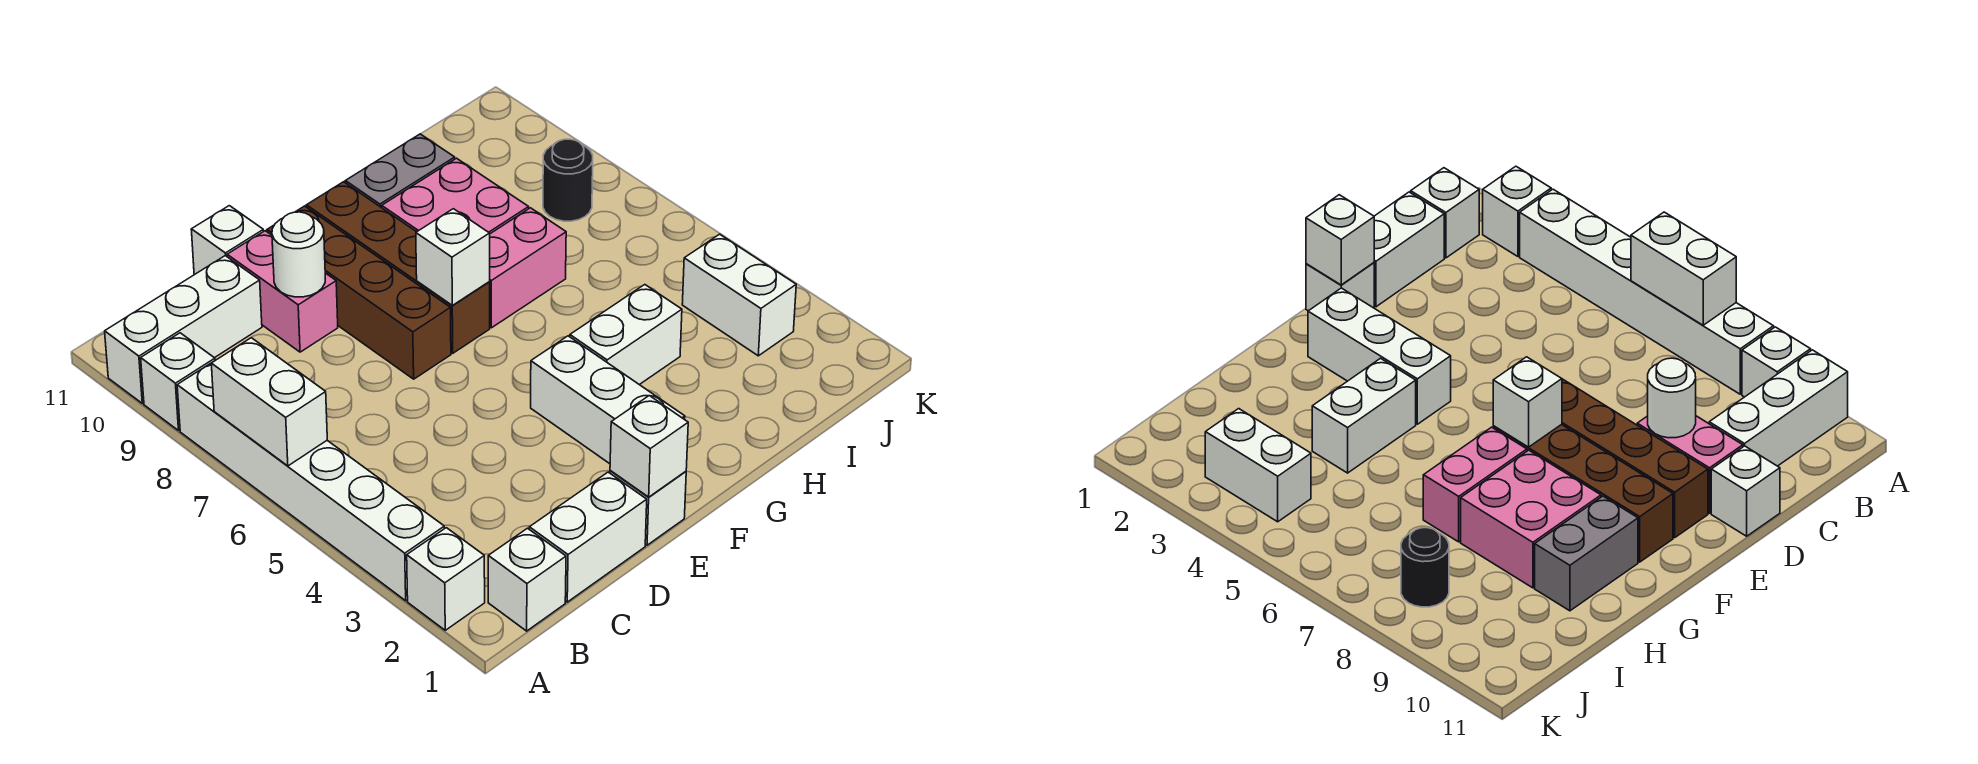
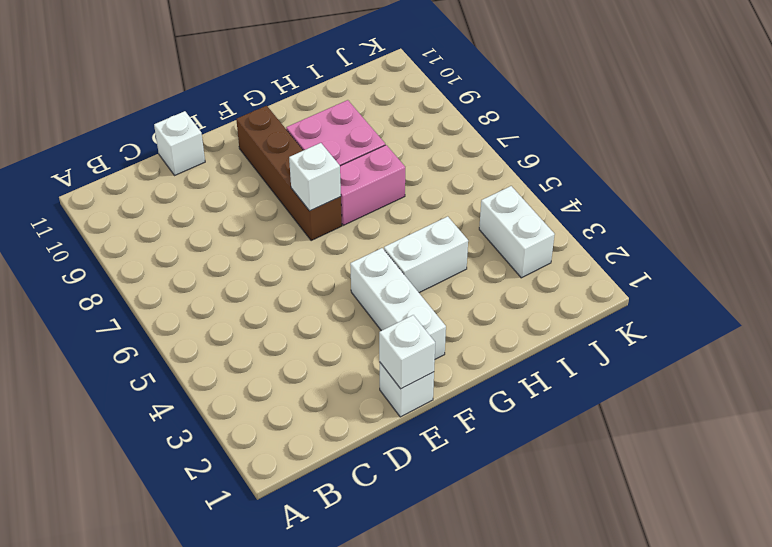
none -> white 1x1 brick [407,528,485,630]
none -> white 1x6 brick [177,363,444,601]
none -> white 1x1 brick [141,333,215,431]

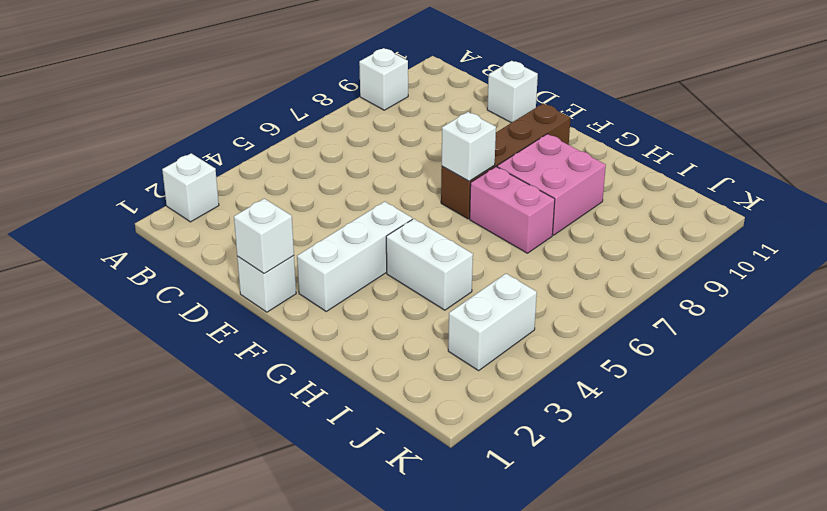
none -> white 1x6 brick [177,363,444,601]
none -> white 1x3 brick [105,256,262,403]
none -> white 1x1 brick [488,528,566,631]

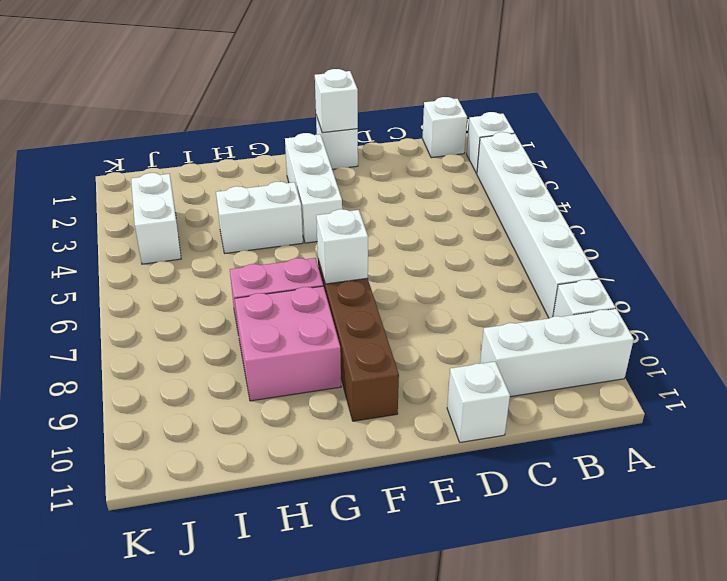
none -> white 1x2 brick [529,472,647,602]
none -> pink 1x2 brick [227,231,338,352]
none -> brown 1x4 brick [267,206,451,379]

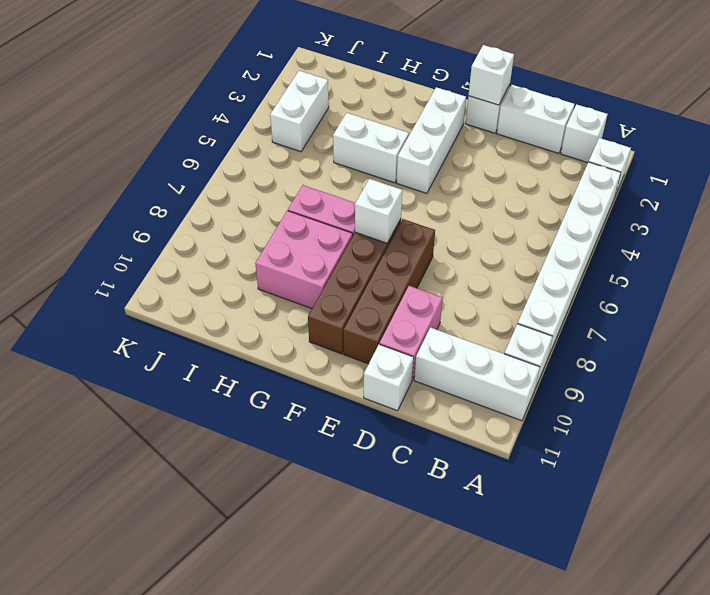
none -> grey 1x2 brick [345,134,455,208]
none -> black 1x1 round brick [543,139,593,221]
none -> white 1x2 brick [211,338,327,466]

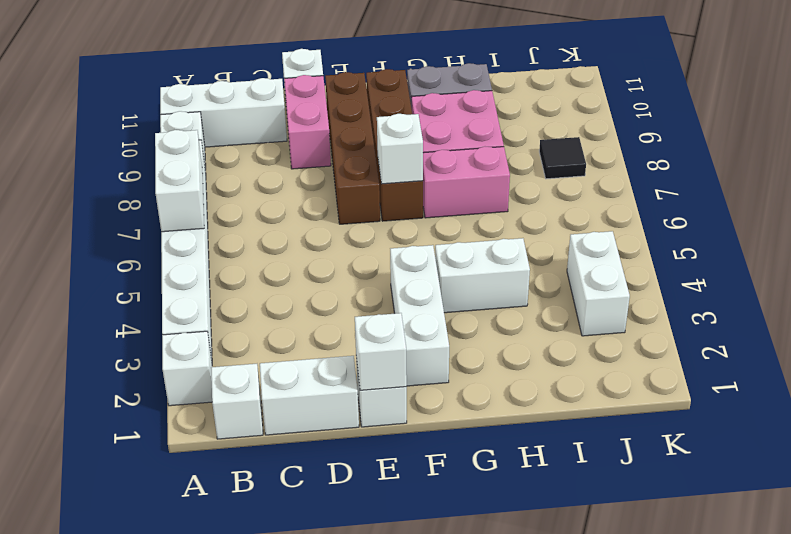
black 1x1 tile [539,137,586,179] -> black 1x1 round brick [543,139,593,221]
none -> white 1x1 round brick [272,212,325,297]

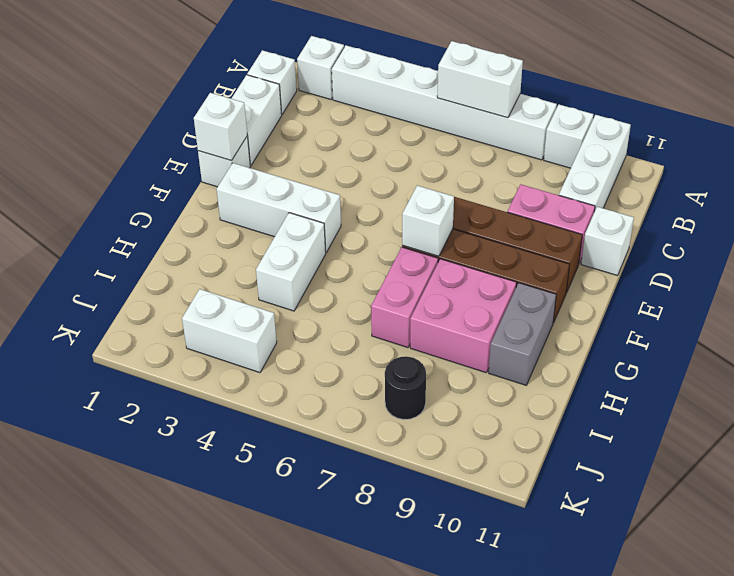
none -> white 1x1 round brick [272,212,325,297]

